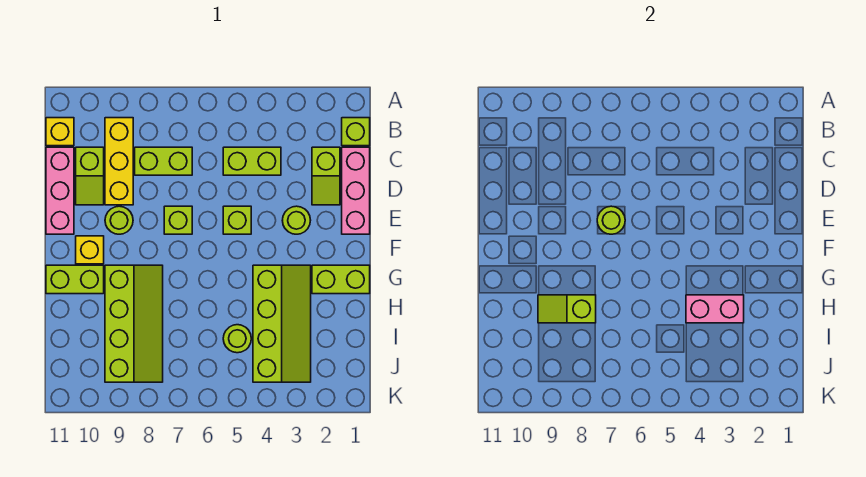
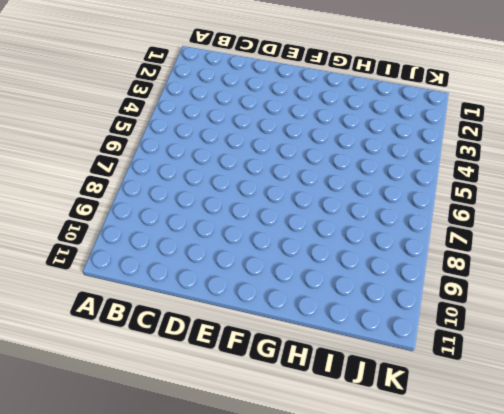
none -> lime 1x1 brick [342,118,370,146]
none -> yellow 1x3 brick [105,118,133,205]
none -> yellow 1x1 brick [46,118,74,146]

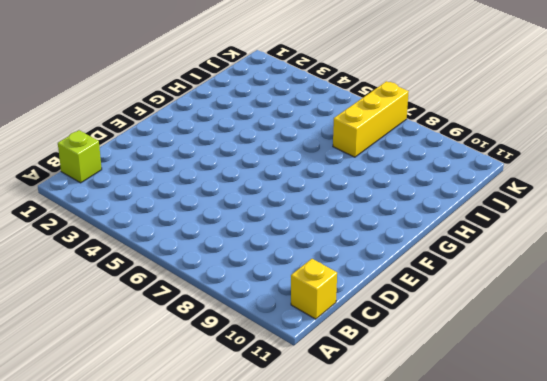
yellow 1x3 brick [333,81,409,157] -> yellow 1x3 brick moved to [105,118,133,205]
none -> pink 1x3 brick [342,147,370,234]
none -> lime 1x2 slope [312,147,340,205]
none -> lime 1x2 brick [223,147,281,175]

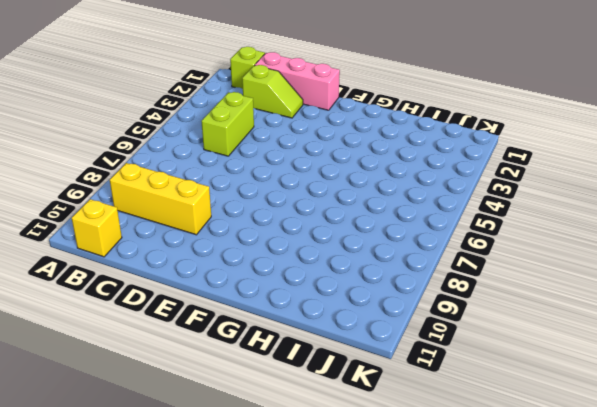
none -> lime 1x2 brick [135,147,192,175]
none -> lime 1x2 slope [76,147,104,205]
none -> pink 1x3 brick [46,147,74,234]

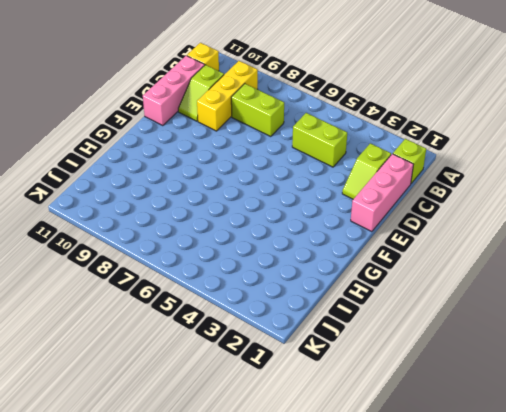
none -> lime 1x1 round brick [282,206,311,234]
none -> lime 1x1 brick [223,206,251,234]
none -> lime 1x1 brick [164,206,192,234]

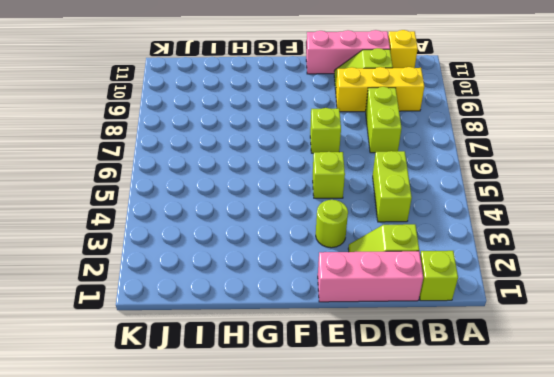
none -> lime 1x1 round brick [105,206,133,234]
none -> yellow 1x1 brick [76,236,104,264]
none -> lime 1x2 brick [312,265,370,294]

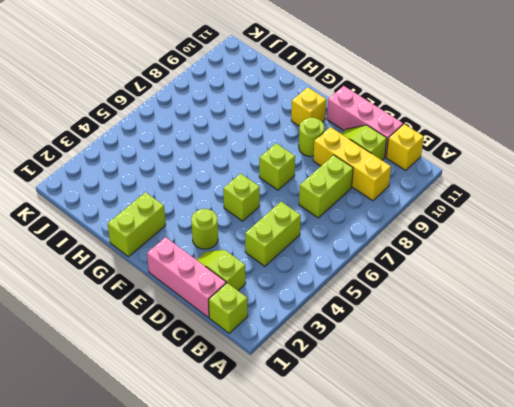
none -> lime 2x4 slope [253,265,311,382]
none -> lime 2x4 slope [105,265,163,382]
none -> lime 1x2 brick [46,265,104,294]

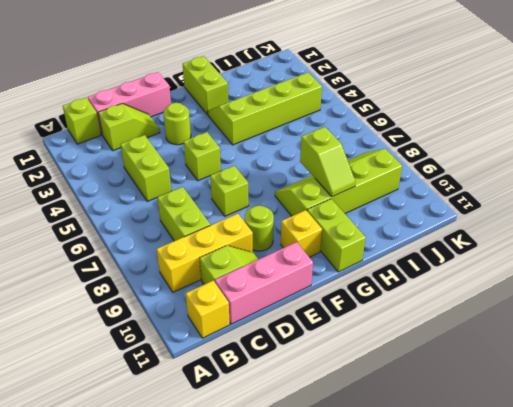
none -> lime 1x1 round brick [223,325,251,353]
none -> lime 1x1 round brick [597,206,625,234]
none -> pink 1x2 brick [686,295,744,323]

